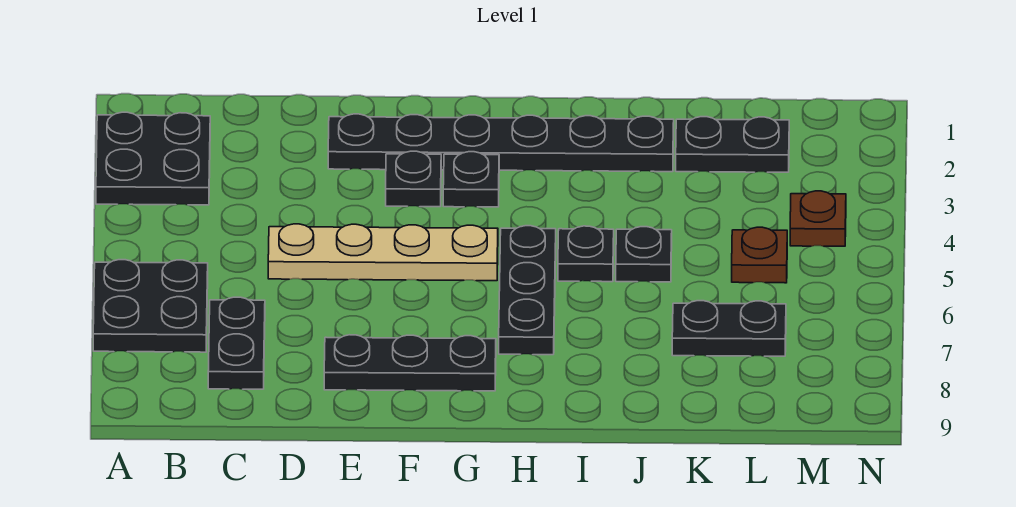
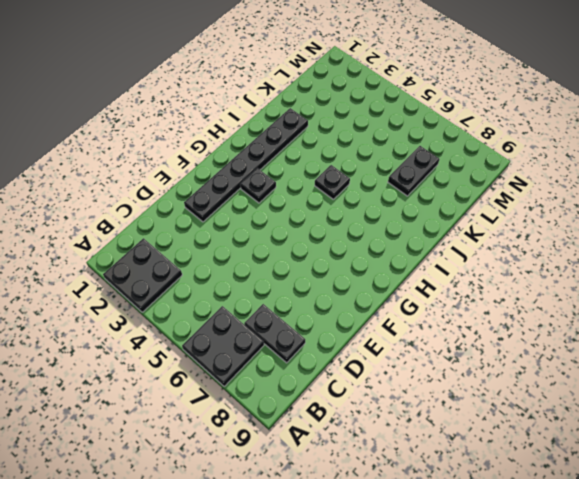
none -> tan 1x4 plate [268,224,498,281]
none -> black 1x3 plate [324,335,496,391]
none -> black 1x1 plate [386,151,441,207]

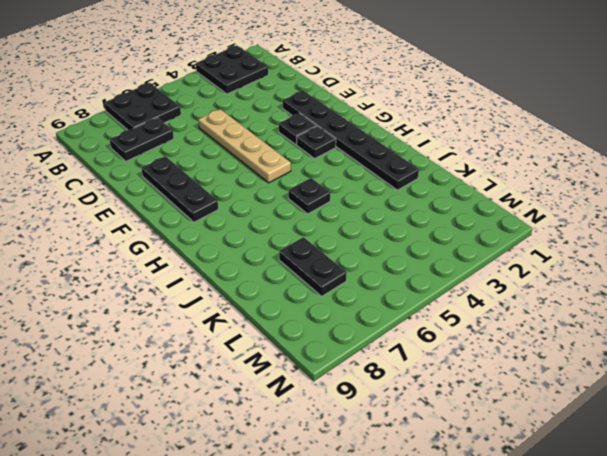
none -> black 1x3 plate [499,226,556,355]
none -> black 1x1 plate [616,227,672,282]
none -> black 1x2 plate [676,117,789,172]

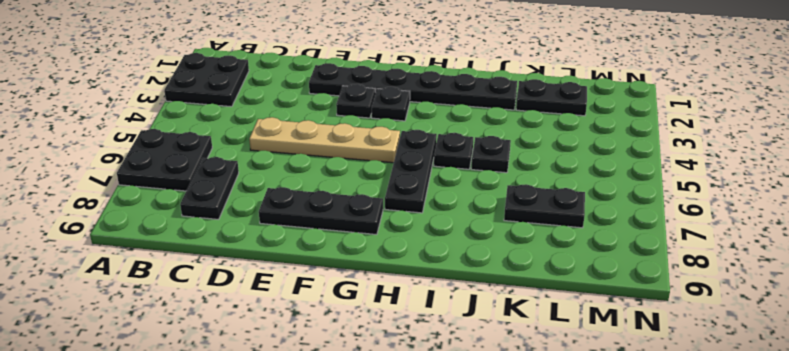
none -> brown 1x1 plate [732,227,787,283]
none -> brown 1x1 plate [790,191,846,246]

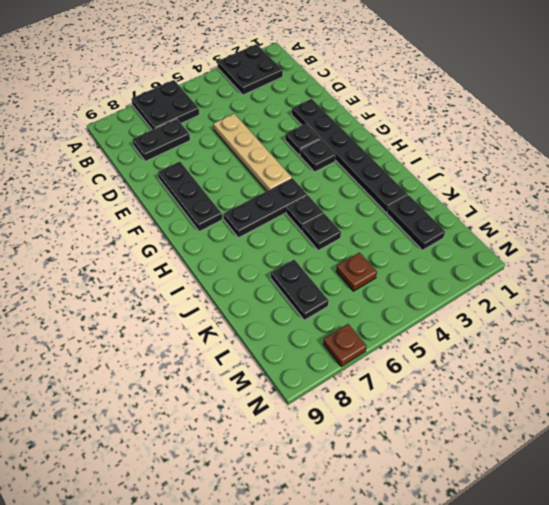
brown 1x1 plate [323,324,367,367] -> brown 1x1 plate moved to [790,191,846,246]

